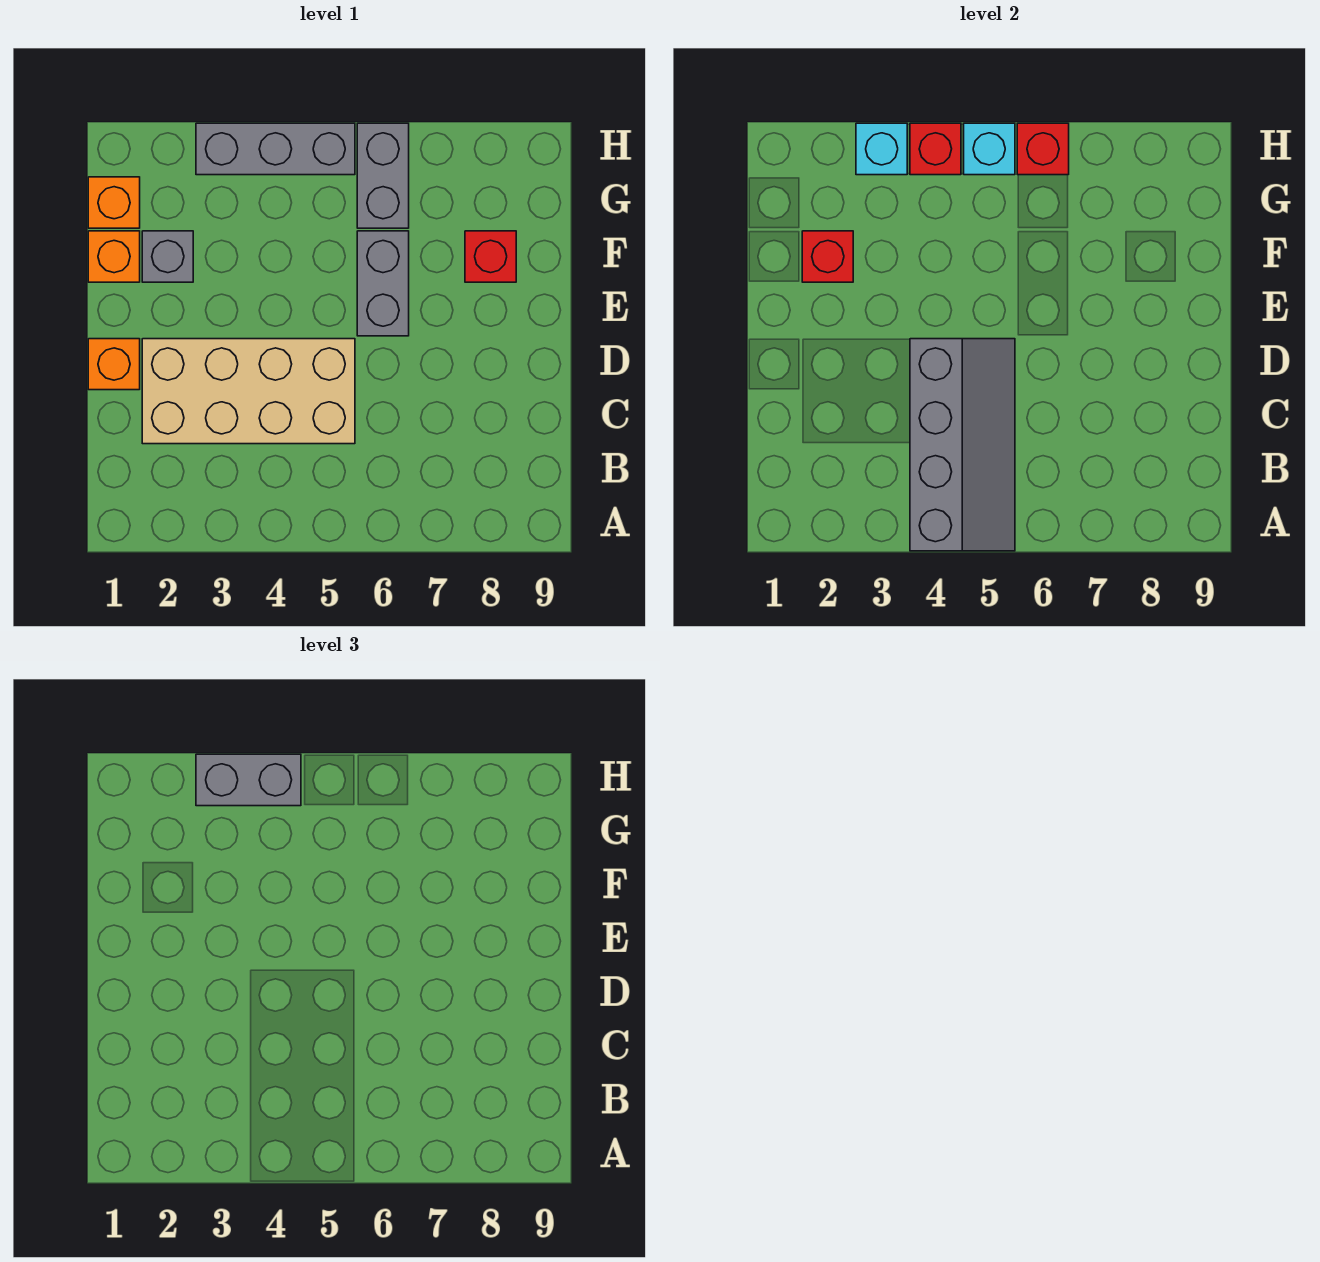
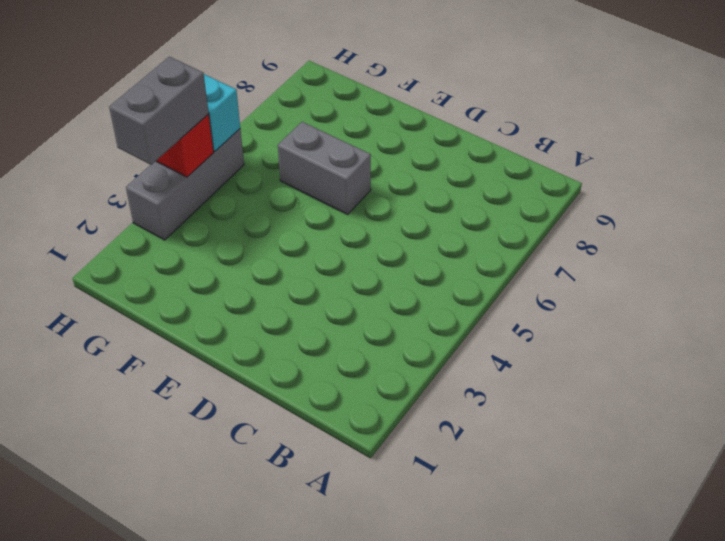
none -> tan 2x4 brick [142,339,355,444]
none -> orange 1x1 brick [88,339,140,390]
none -> orange 1x1 brick [88,231,140,282]

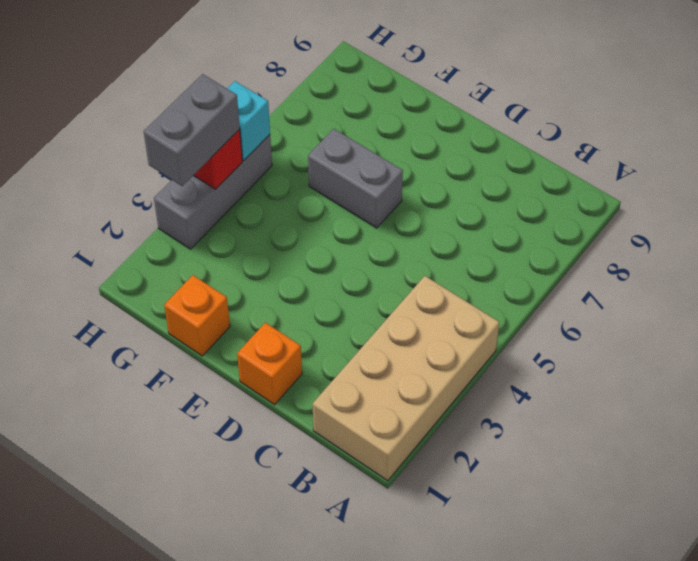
tan 2x4 brick [313,276,499,481] -> tan 2x4 brick moved to [142,339,355,444]
none -> grey 1x1 brick [142,231,193,282]
none -> red 1x1 brick [465,231,516,282]
none -> orange 1x1 brick [88,177,140,228]

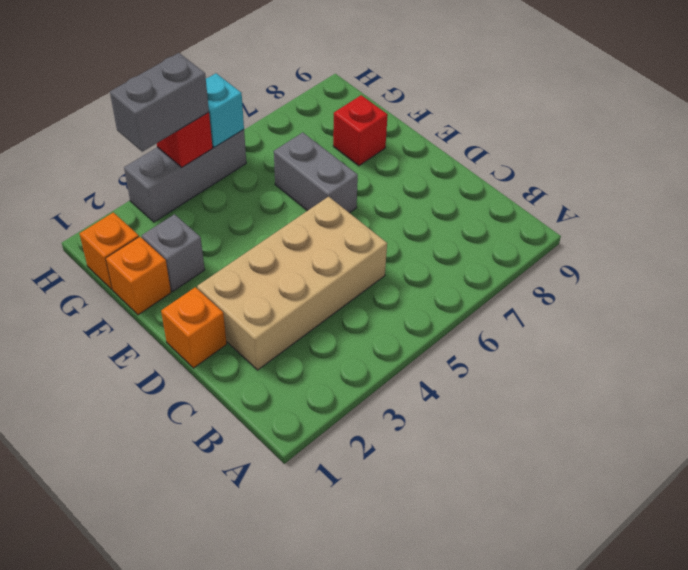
none -> grey 1x2 brick [357,123,409,228]
none -> grey 2x4 slope [910,339,1015,551]
none -> red 1x1 brick [802,231,853,282]

